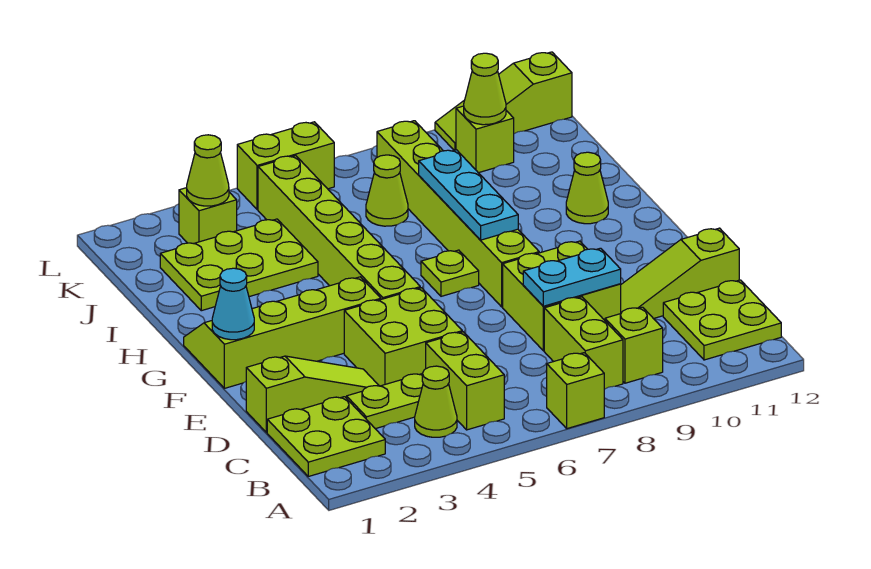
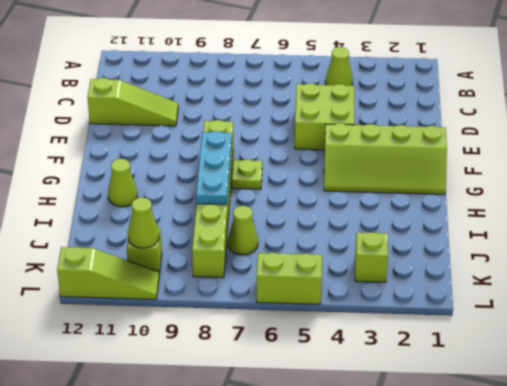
none -> lime 1x1 brick [547,353,604,429]
none -> lime 2x2 plate [267,397,385,476]
none -> lime 1x2 brick [426,332,504,430]

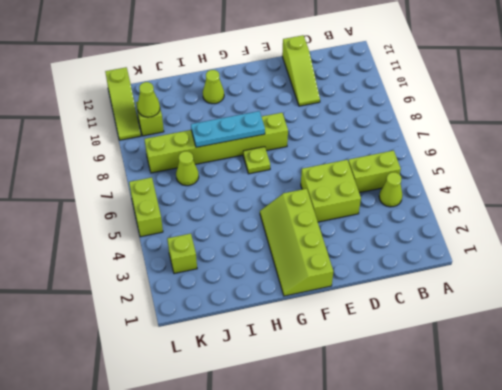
none -> lime 1x1 brick [547,353,604,429]
none -> lime 2x2 plate [267,397,385,476]
none -> lime 1x2 brick [544,297,623,389]

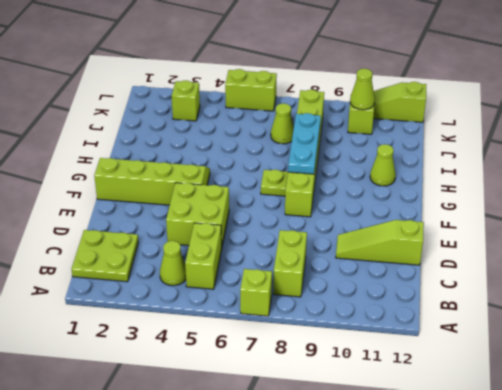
none -> lime 1x1 brick [605,307,663,383]
none -> lime 2x2 plate [663,280,781,360]
none -> lime 1x2 plate [347,374,423,429]

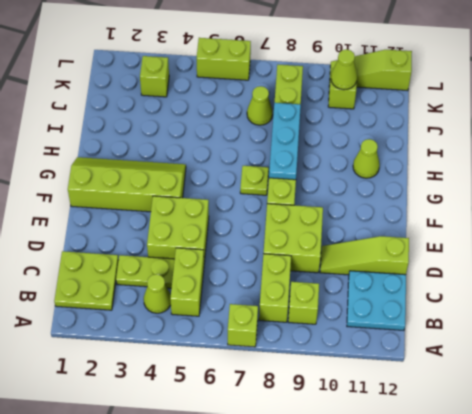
cyan 2x2 plate [347,271,406,330] -> lime 2x2 plate [663,280,781,360]
none -> lime 1x3 slope [246,356,379,432]
none -> lime 1x6 brick [258,156,420,299]
none -> lime 2x3 plate [160,219,318,311]

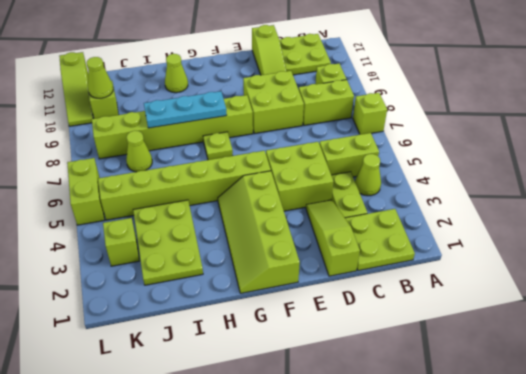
none -> cyan 1x2 plate [523,248,621,306]
none -> cyan 1x1 cone [212,268,254,340]
none -> lime 1x1 cone [187,135,229,206]

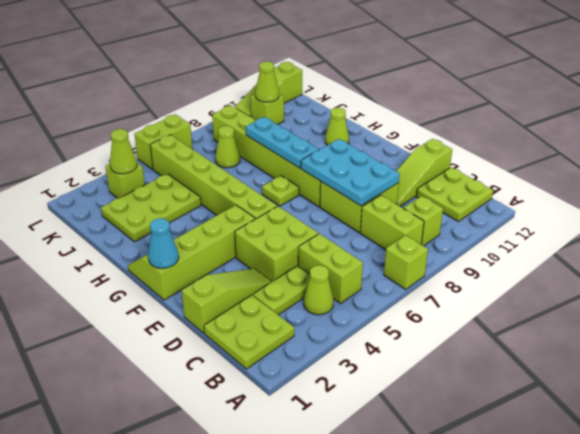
cyan 2x3 plate [301,139,400,206] -> cyan 1x2 plate [523,248,621,306]

